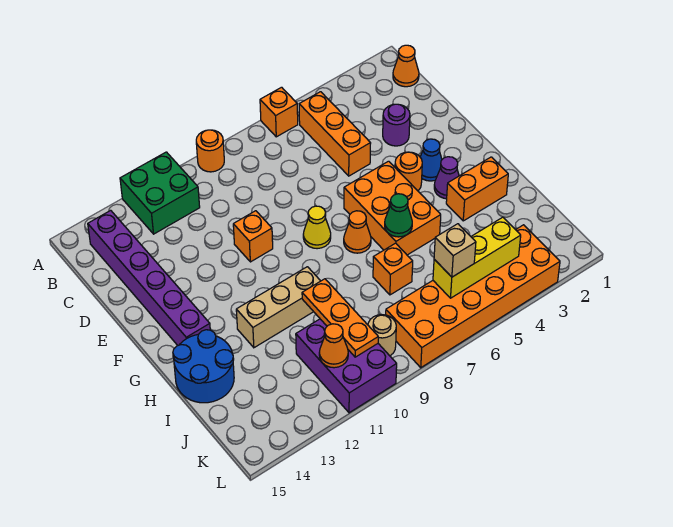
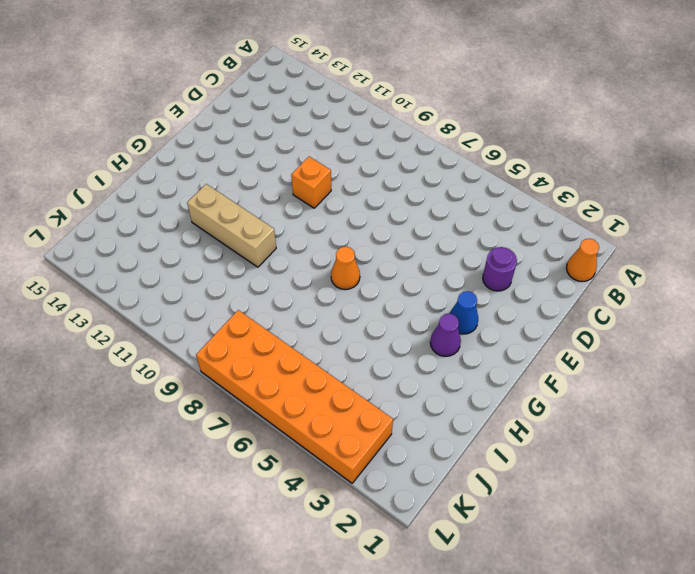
none -> orange 1x1 brick [260,87,298,137]
none -> orange 1x1 round brick [196,130,224,172]
none -> green 2x2 brick [120,152,200,234]

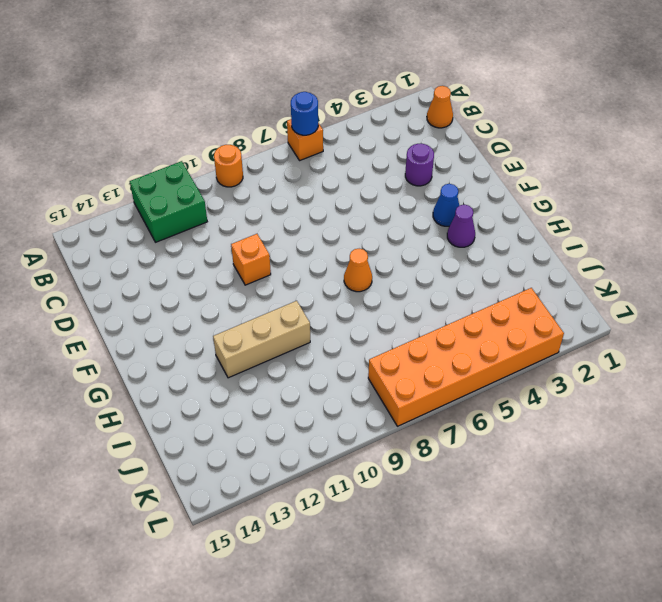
blue 1x1 round brick [291,92,318,135] -> none
none -> orange 1x3 brick [299,92,371,176]
none -> purple 1x6 brick [88,210,210,345]
none -> orange 1x1 round brick [395,152,422,191]

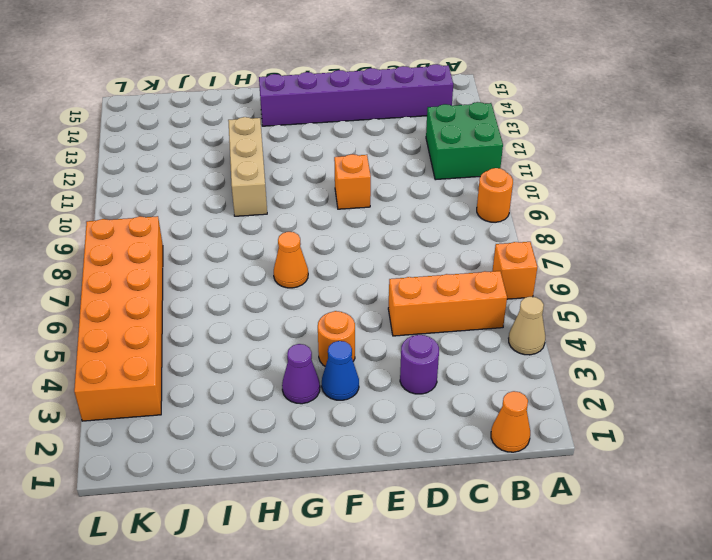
tan 1x1 cone [509,297,545,355] -> none
none -> orange 2x3 brick [344,161,441,255]
none -> yellow 1x1 cone [303,206,331,249]
none -> orange 1x2 brick [446,157,508,221]

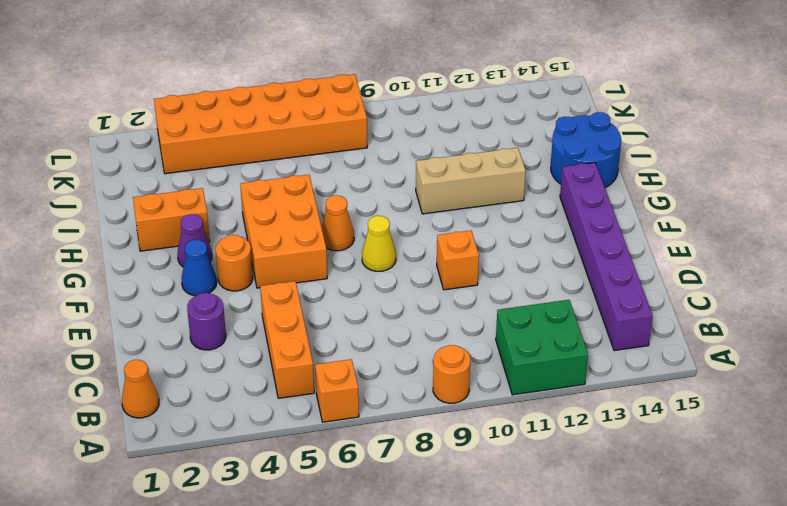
none -> orange 1x1 brick [373,243,413,295]
none -> purple 2x3 brick [296,319,397,413]
none -> tan 1x1 round brick [368,315,396,356]

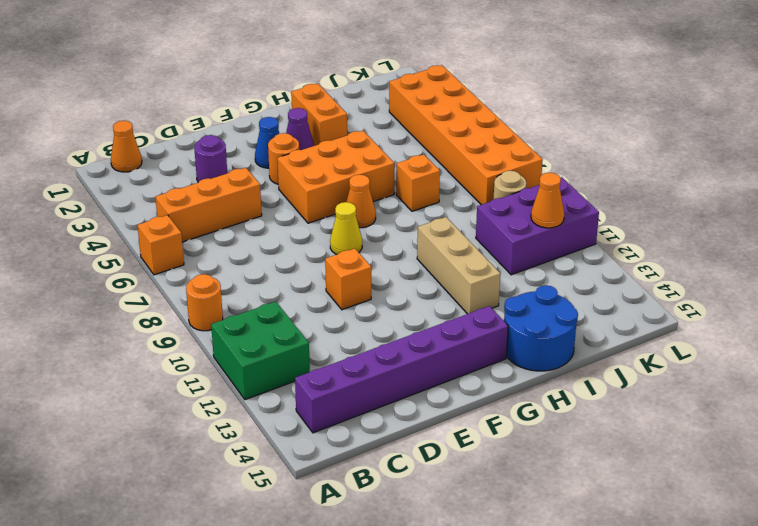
none -> green 1x1 cone [385,194,412,237]
none -> orange 1x3 plate [302,279,378,357]
none -> yellow 1x3 brick [433,217,521,298]

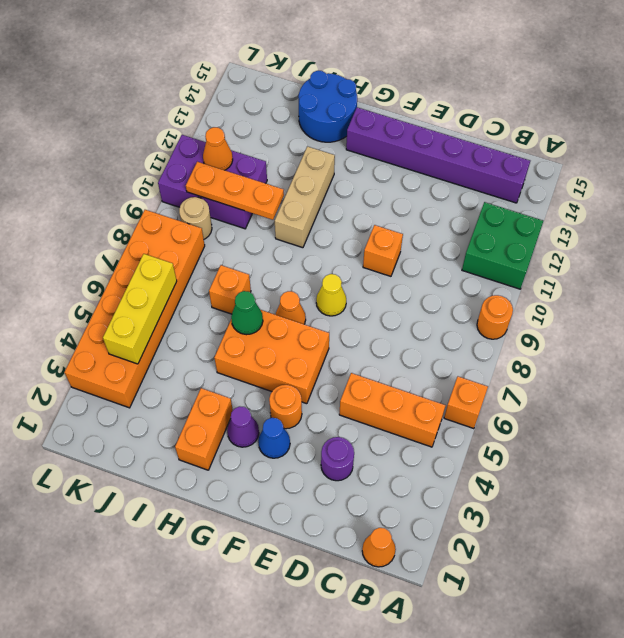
none -> tan 1x1 brick [434,224,476,277]

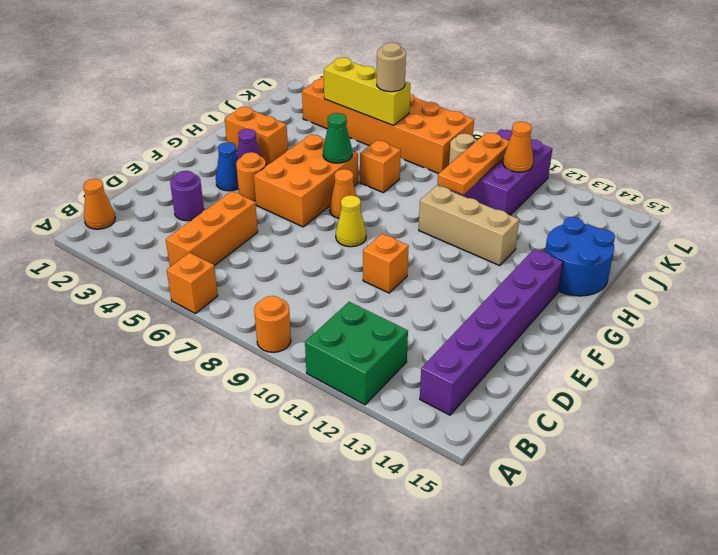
tan 1x1 round brick [377,42,406,92] -> tan 1x1 brick [434,224,476,277]

